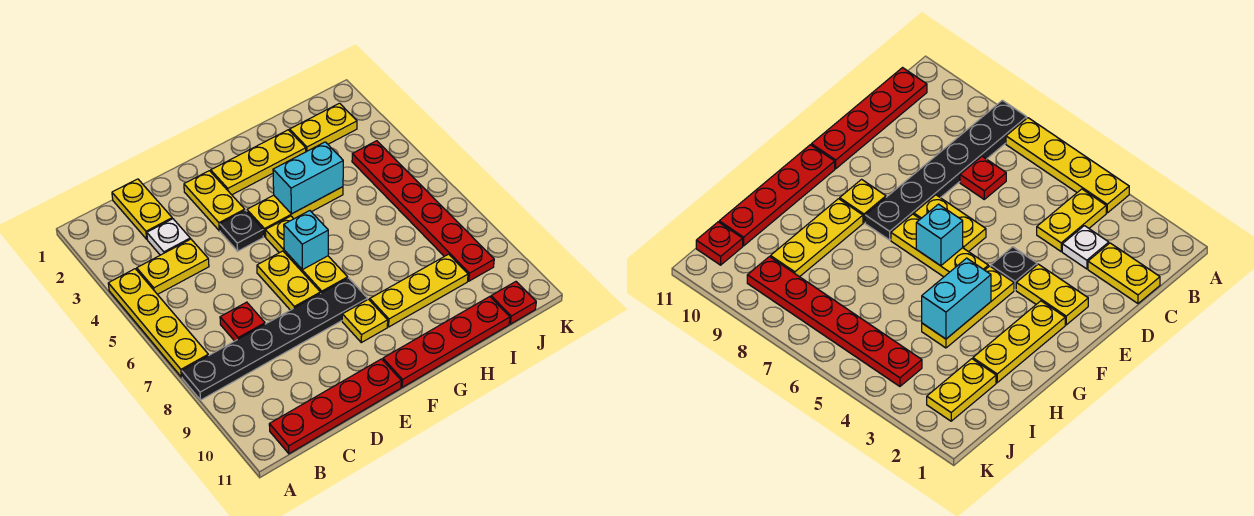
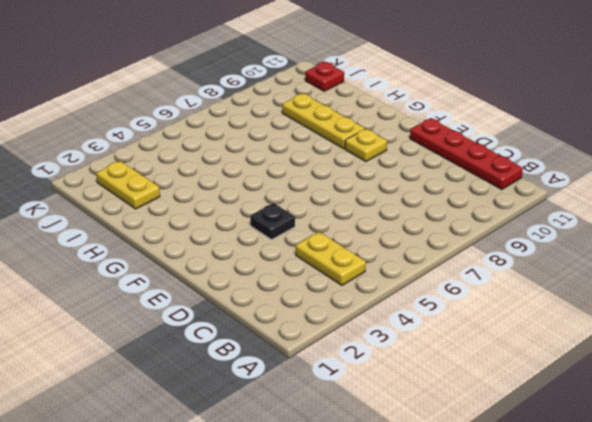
none -> yellow 1x4 plate [108,269,208,377]
none -> black 1x6 plate [182,278,368,400]
none -> yellow 1x2 plate [112,179,172,239]

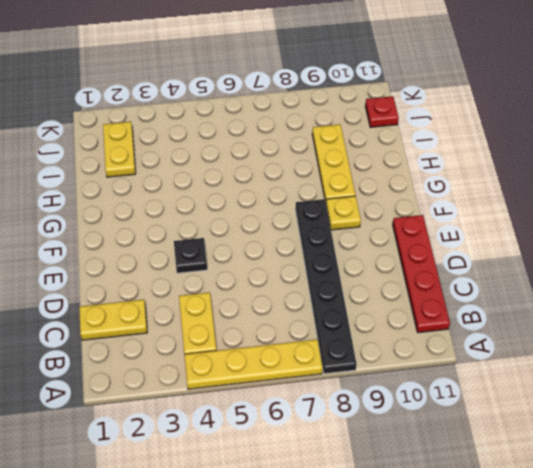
none -> white 1x1 plate [147,219,190,255]
none -> red 1x1 plate [220,302,265,341]
none -> yellow 1x2 plate [184,171,245,231]

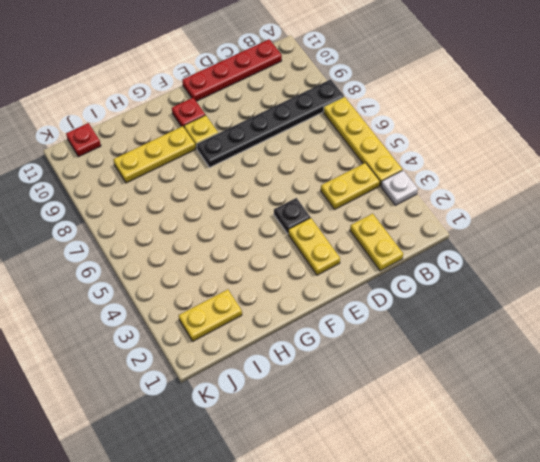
white 1x1 plate [381,170,418,205] -> white 1x1 plate moved to [147,219,190,255]
red 1x1 plate [172,98,205,127] -> red 1x1 plate moved to [220,302,265,341]
none -> yellow 1x2 plate [257,251,320,310]
none -> yellow 1x3 plate [211,130,306,195]
none -> yellow 1x3 plate [247,187,343,237]

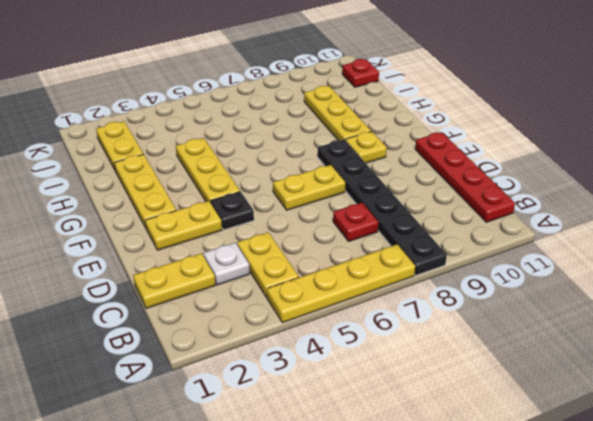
none -> yellow 1x3 plate [265,216,348,293]
none -> red 1x4 plate [383,297,510,387]
none -> red 1x6 plate [352,141,494,281]

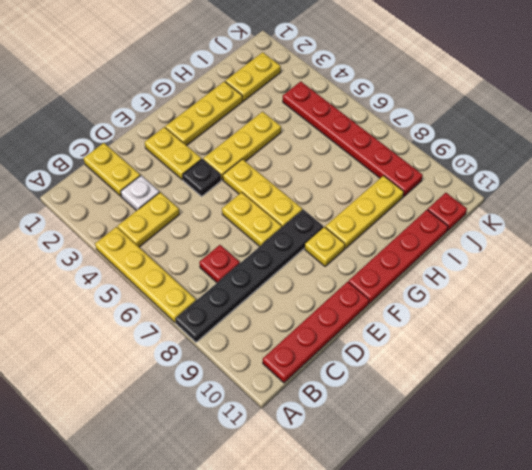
none -> cyan 1x1 brick [284,211,328,270]
none -> cyan 1x2 brick [273,142,343,214]

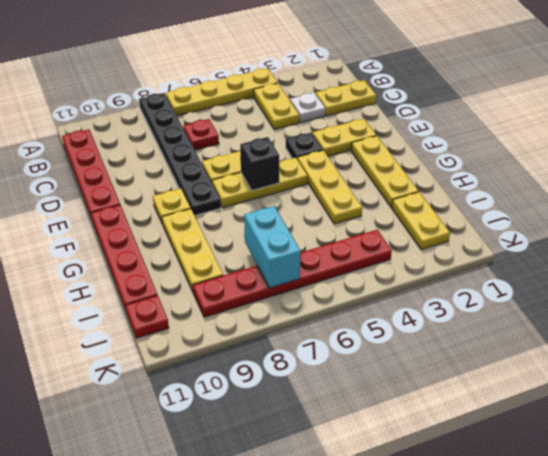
black 1x1 brick [240,137,279,190] -> cyan 1x1 brick [284,211,328,270]
cyan 1x2 brick [244,206,301,288] -> cyan 1x2 brick moved to [273,142,343,214]

